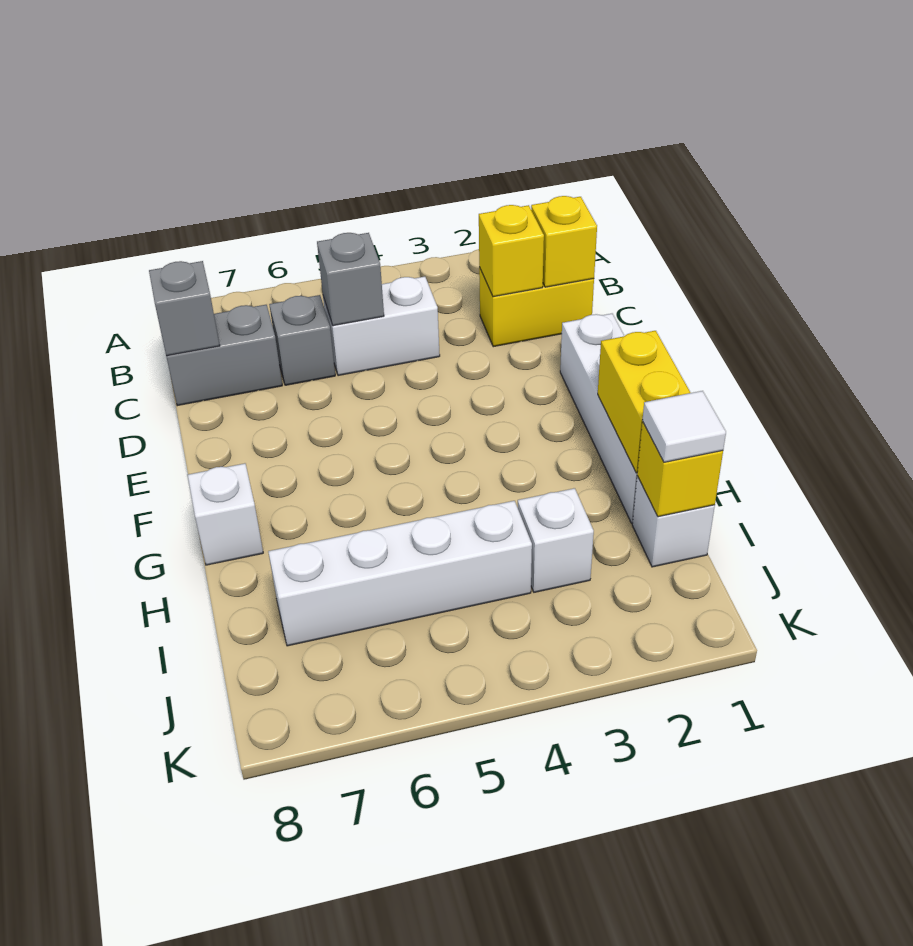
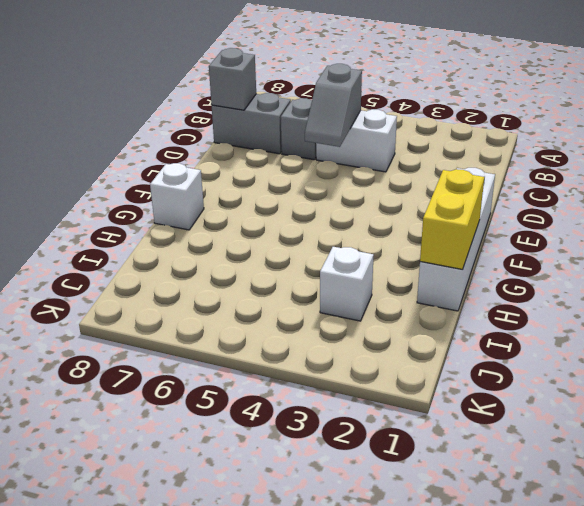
grey 1x2 slope [305,64,362,147] -> grey 1x1 brick [317,233,384,326]
none -> yellow 1x2 brick [479,267,594,347]
none -> white 1x1 brick [632,476,715,567]
none -> white 1x4 brick [268,501,532,646]

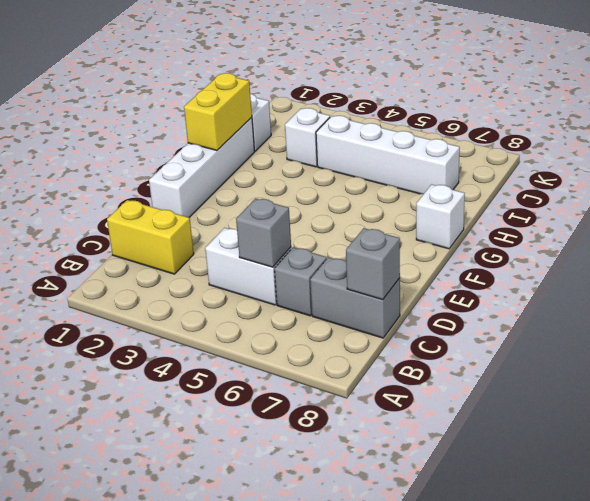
none -> yellow 1x1 brick [531,196,597,287]
none -> yellow 1x1 brick [479,205,544,297]
none -> yellow 1x1 brick [637,422,723,517]

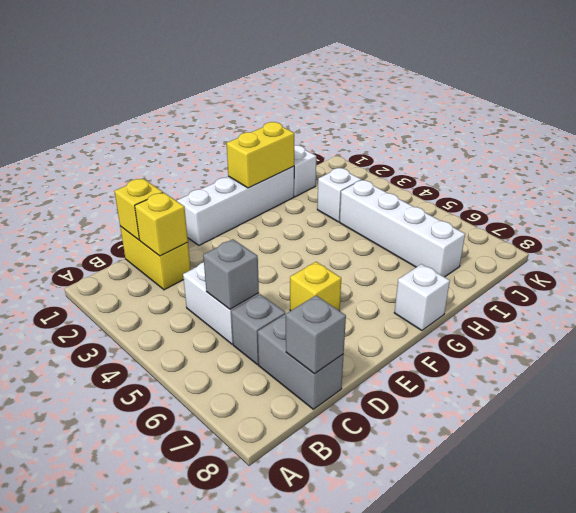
yellow 1x1 brick [290,262,341,311] -> yellow 1x1 brick moved to [637,422,723,517]
none -> white 1x1 tile [642,391,726,462]

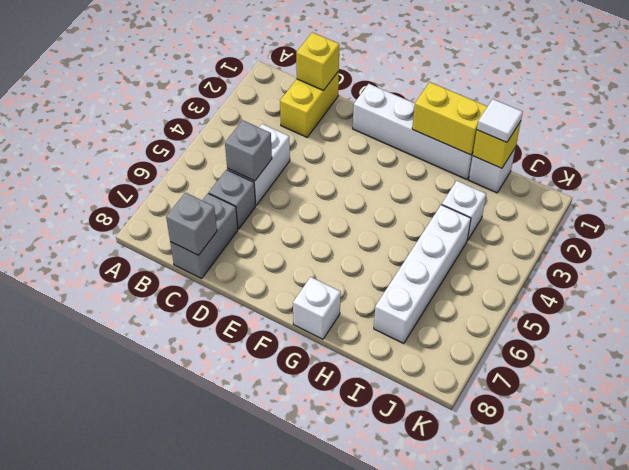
none -> yellow 1x1 brick [479,205,544,297]

